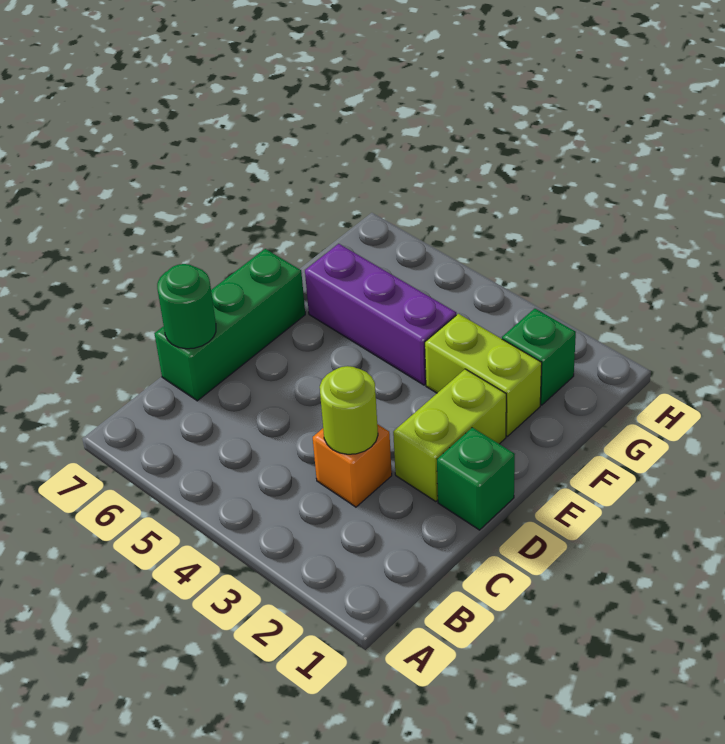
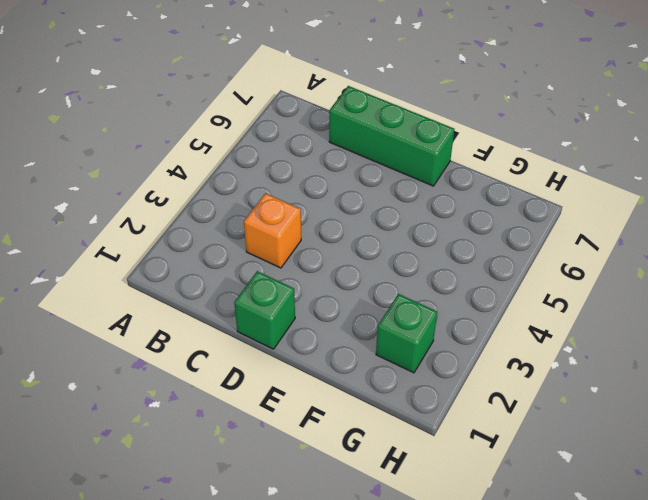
none -> lime 1x2 brick [393,369,506,502]
none -> lime 1x2 brick [425,314,542,436]

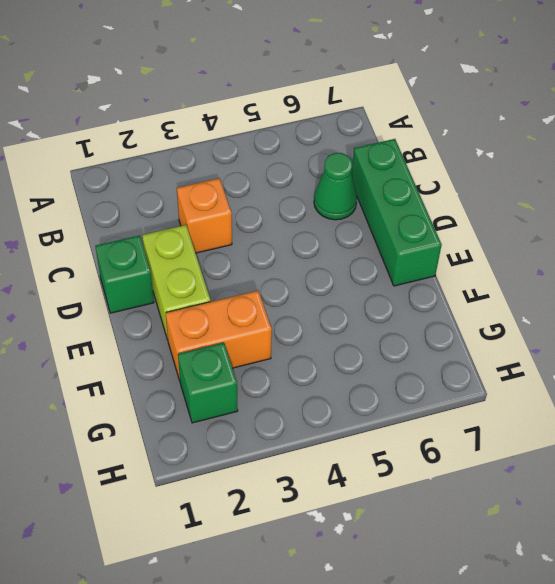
green 1x1 cone [314,153,357,220] -> none
orange 1x2 brick [166,291,272,380] -> lime 1x2 brick [425,314,542,436]
none -> purple 1x3 brick [305,244,456,385]
none -> lime 1x1 round brick [320,366,378,454]

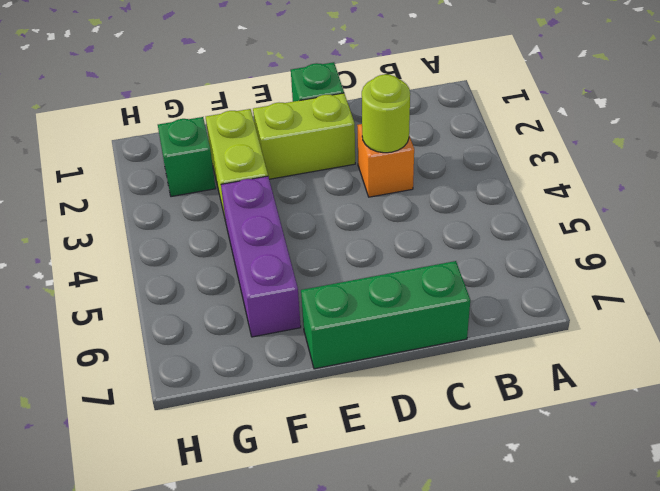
none -> green 1x1 round brick [157,264,216,349]

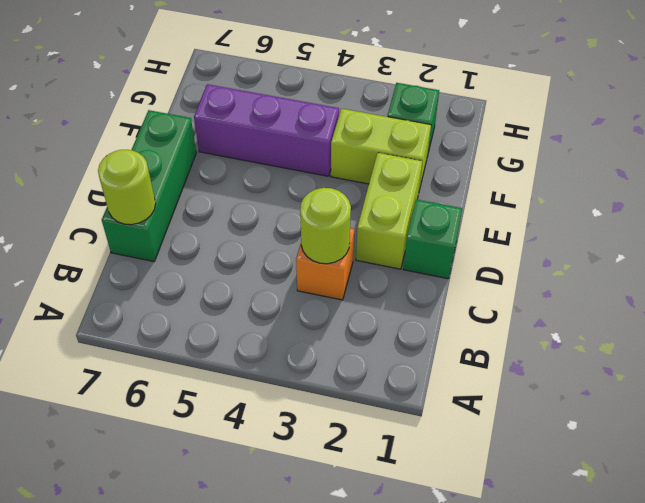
lime 1x1 round brick [98,150,156,225] -> green 1x1 round brick [157,264,216,349]

